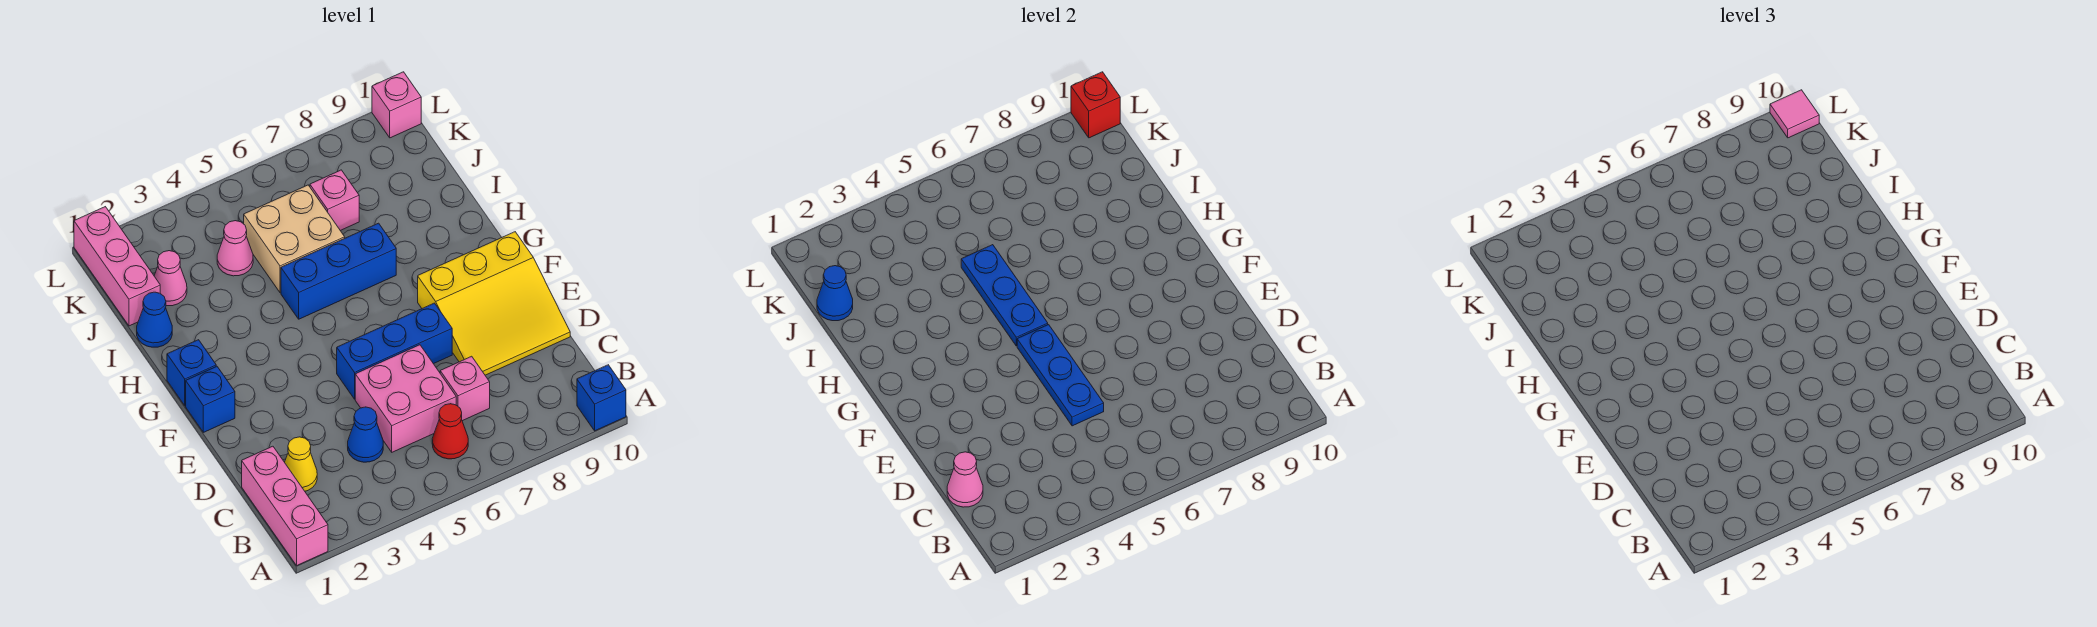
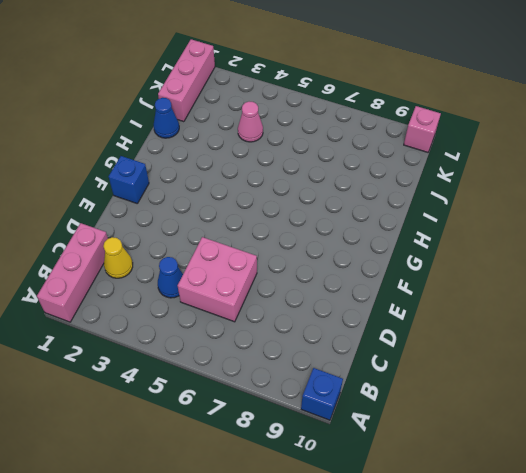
none -> red 1x1 cone [432,404,468,459]
none -> pink 1x1 brick [440,356,490,421]
none -> yellow 3x3 slope [418,232,570,375]

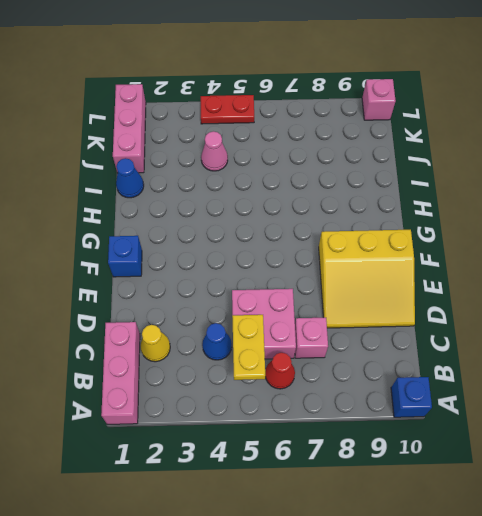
yellow 1x2 plate [232,315,265,380] -> none
red 1x2 plate [201,95,254,124] -> none
none -> blue 1x3 brick [337,303,452,399]
none -> blue 1x1 brick [167,340,216,406]
none -> blue 1x3 brick [281,223,396,319]

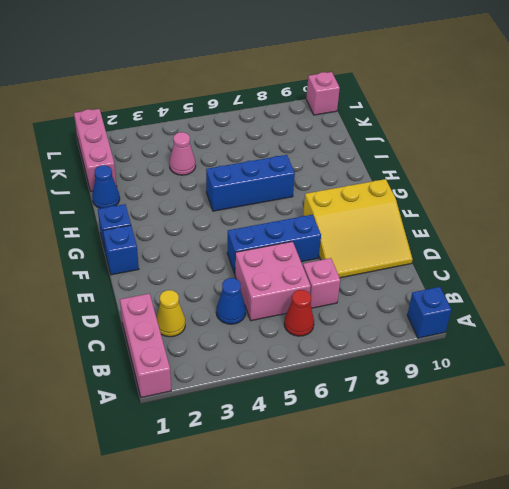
none -> tan 2x2 brick [244,185,345,293]
none -> pink 1x1 cone [154,251,187,306]
none -> pink 1x1 brick [310,170,359,231]

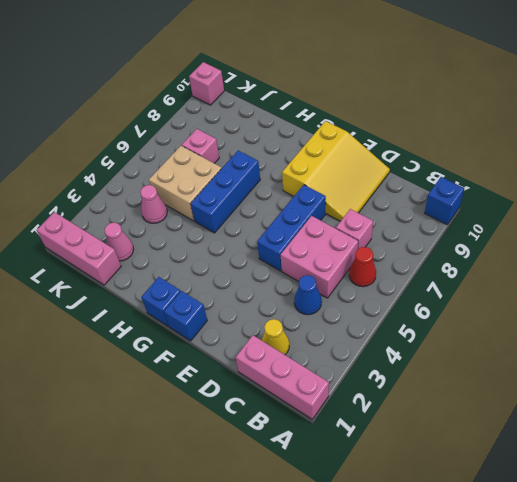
none -> blue 1x1 cone [137,292,172,347]
none -> pink 1x1 cone [947,452,983,507]
none -> blue 1x3 plate [1017,325,1104,426]

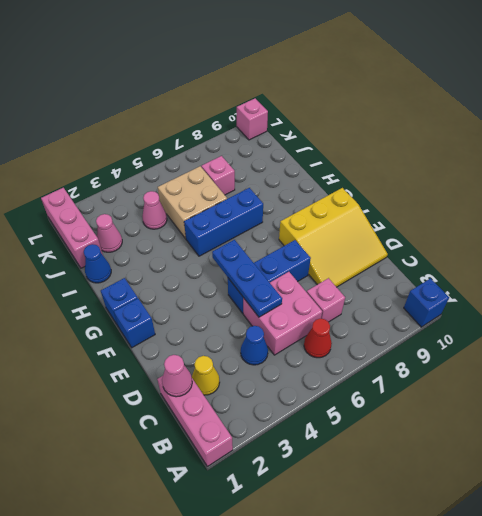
none -> blue 1x3 plate [961,245,1048,346]
none -> blue 1x1 cone [817,266,853,321]
none -> red 1x1 brick [1071,72,1120,138]

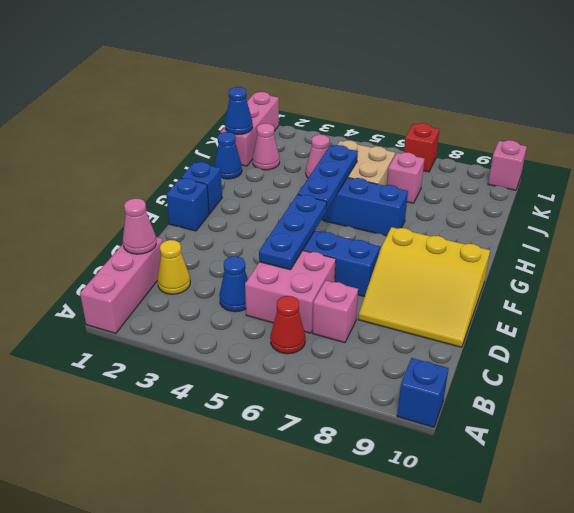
red 1x1 brick [404,123,439,172] -> red 1x1 brick moved to [1071,72,1120,138]
none -> pink 1x1 tile [1770,90,1819,138]

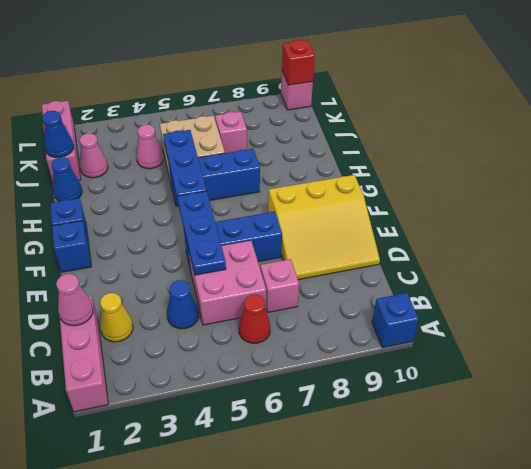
none -> pink 1x1 tile [1770,90,1819,138]

